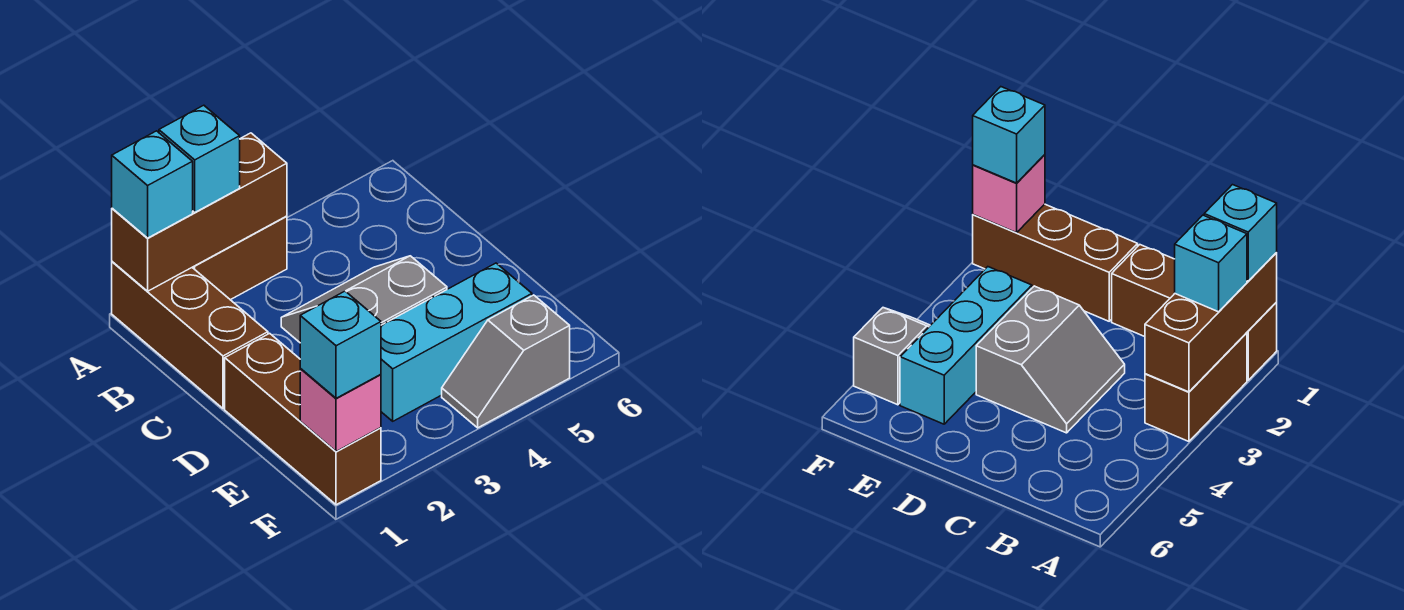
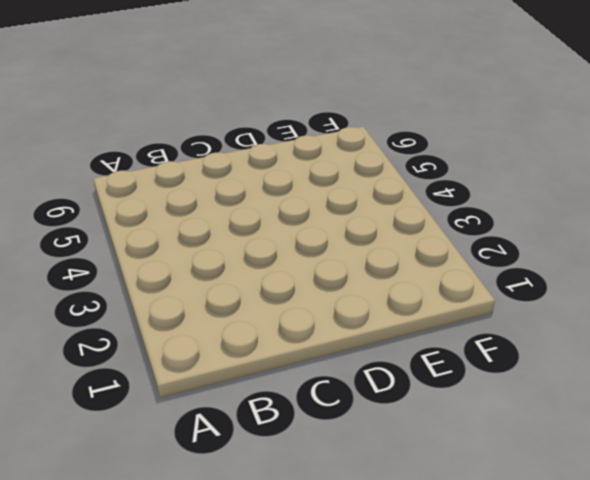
none -> brown 1x3 brick [112,262,268,409]
none -> brown 1x2 brick [192,216,287,300]

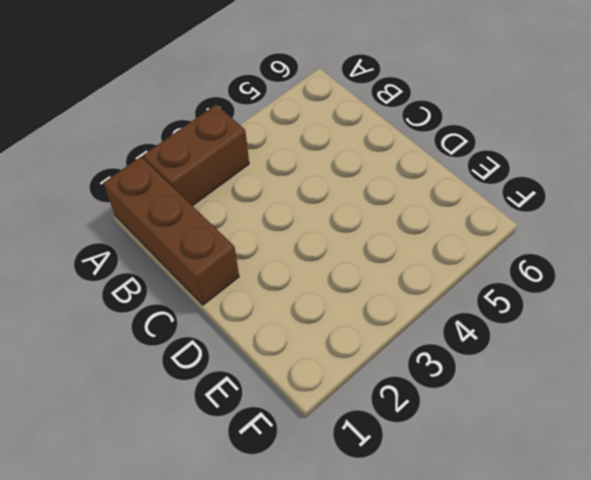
none -> grey 2x2 slope [281,256,447,342]
none -> brown 1x3 brick [225,333,381,505]

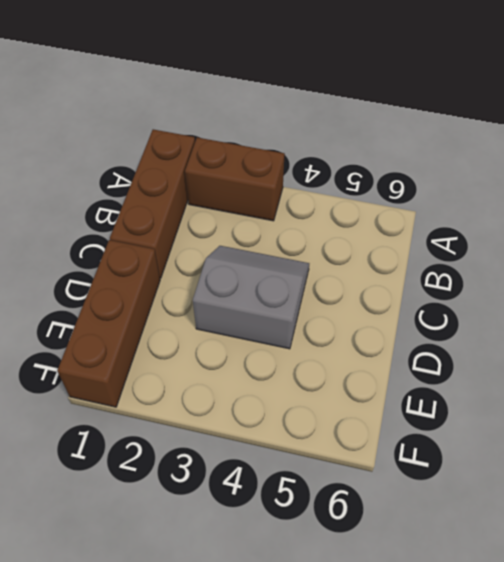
none -> cyan 1x3 brick [381,263,532,421]
none -> grey 1x2 slope [442,295,570,428]

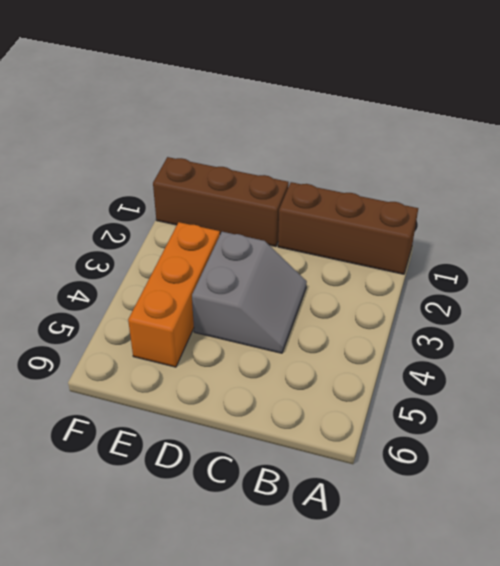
orange 1x3 brick [128,222,220,367] -> cyan 1x3 brick [381,263,532,421]
none -> brown 1x2 brick [192,216,287,300]
none -> grey 1x2 slope [442,295,570,428]

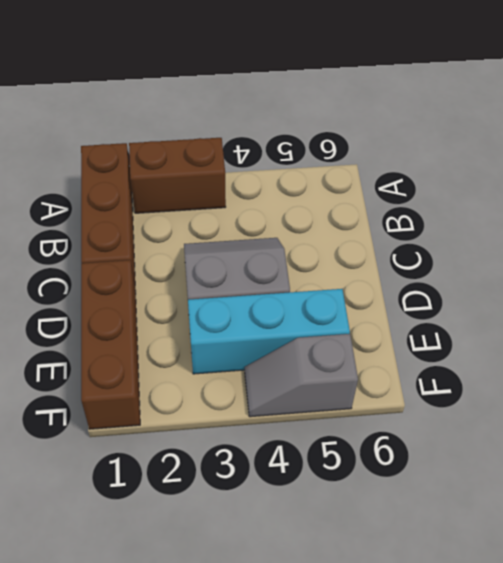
none -> brown 1x3 brick [112,133,287,291]
none -> pink 1x1 brick [300,369,381,452]

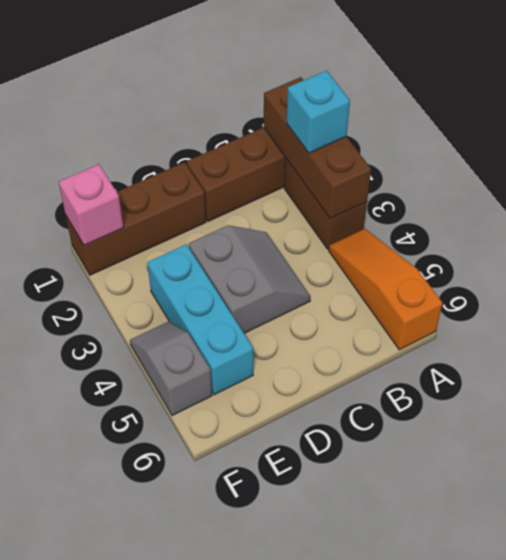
orange 1x3 slope [329,229,443,350] -> none
none -> cyan 1x1 brick [112,131,193,238]
none -> cyan 1x1 brick [300,291,381,398]

